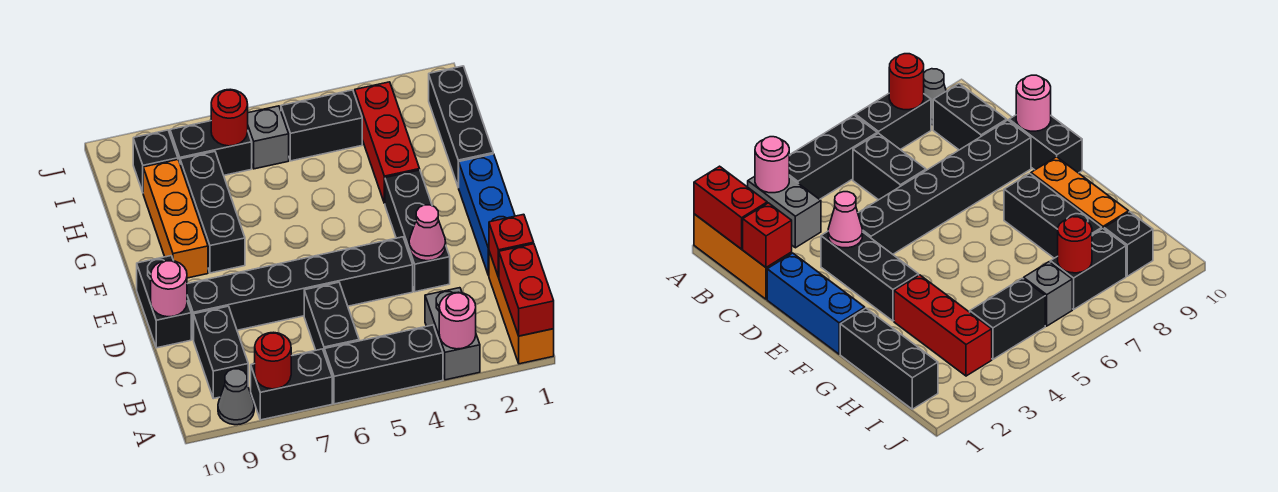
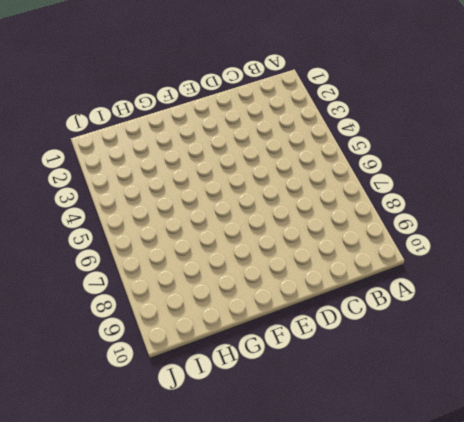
none -> orange 1x3 brick [489,252,554,364]
none -> grey 1x2 brick [425,288,480,380]
none -> black 1x3 brick [324,325,443,404]

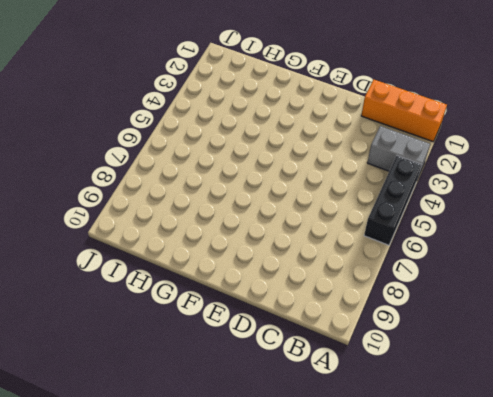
none -> black 1x2 brick [251,349,332,420]
none -> grey 1x1 cone [218,369,254,425]
none -> black 1x2 brick [304,282,359,351]

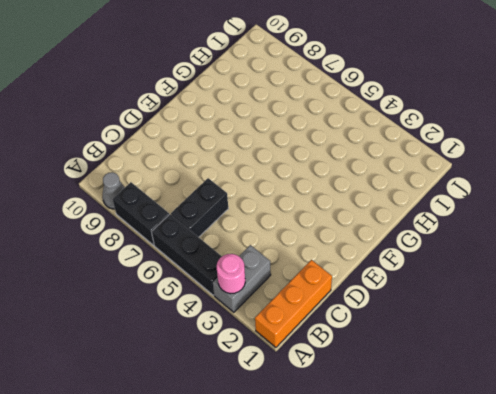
none -> black 1x2 brick [194,306,248,399]
none -> blue 1x3 brick [458,154,515,276]
none -> black 1x3 brick [385,170,450,292]

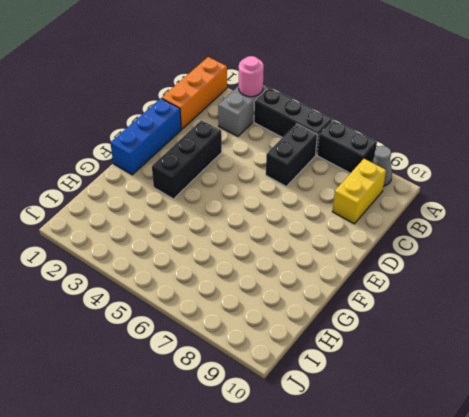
yellow 1x2 brick [332,159,386,224] -> black 1x2 brick [194,306,248,399]
none -> black 1x6 brick [187,237,413,340]
none -> black 1x2 brick [137,256,191,348]
none -> black 1x3 brick [180,151,245,273]

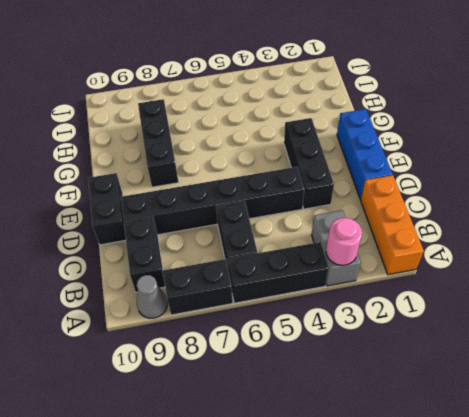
none -> orange 1x3 brick [143,160,208,278]
none -> black 1x3 brick [429,66,493,187]
none -> red 1x3 brick [355,82,420,203]

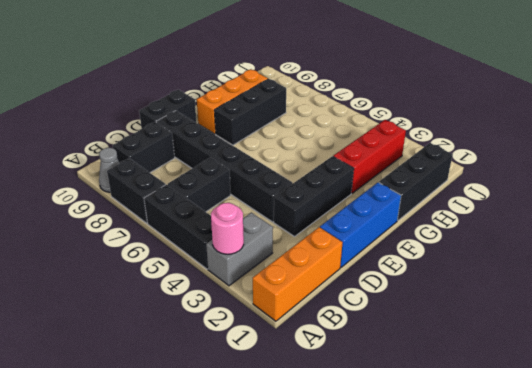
none -> black 1x2 brick [281,90,362,161]
none -> grey 1x1 brick [248,106,289,169]
none -> black 1x2 brick [170,121,252,175]

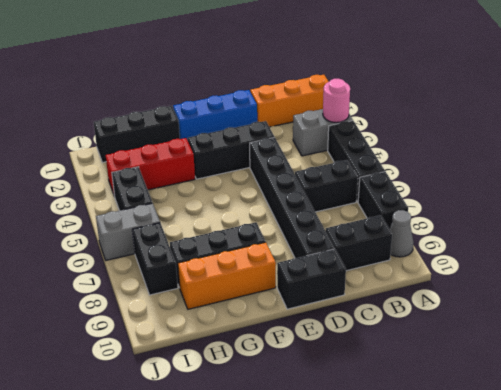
grey 1x2 brick [96,203,160,260] -> grey 1x1 brick [248,106,289,169]
none -> black 1x1 brick [133,130,178,192]
none -> red 1x2 brick [499,244,554,336]
none -> red 1x1 round brick [255,332,291,389]

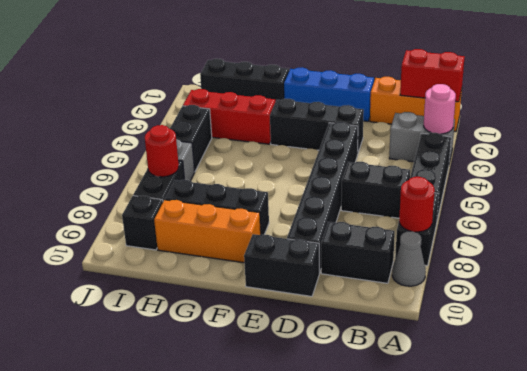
none -> red 1x1 brick [489,214,534,277]
none -> pink 1x1 cone [409,205,446,261]
none -> pink 1x1 round brick [151,260,187,317]

